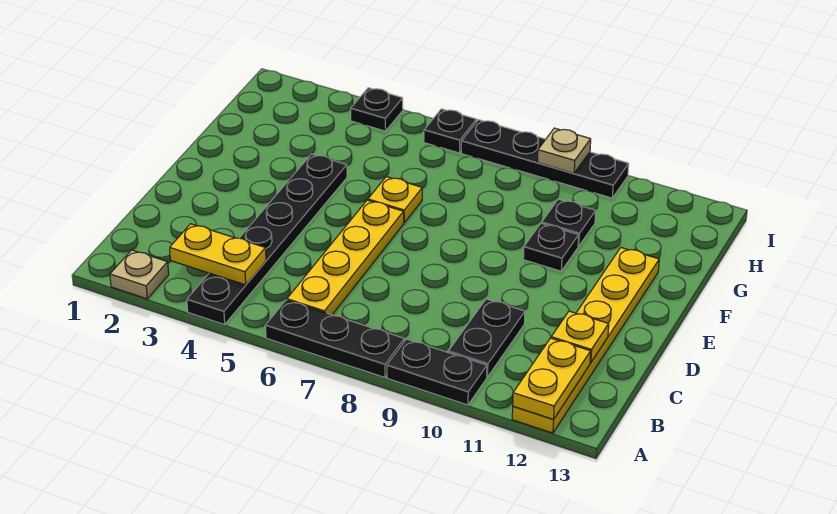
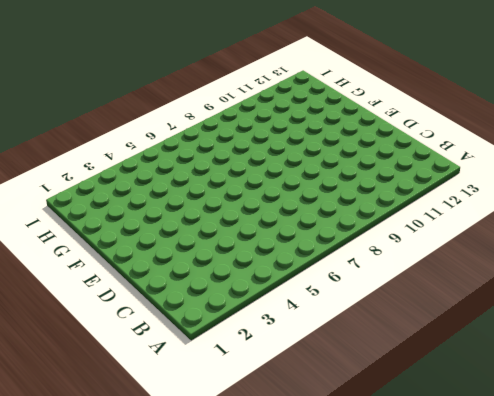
none -> tan 1x1 plate [110,250,169,299]
none -> black 1x6 plate [187,154,347,324]
none -> black 1x3 plate [265,300,404,378]

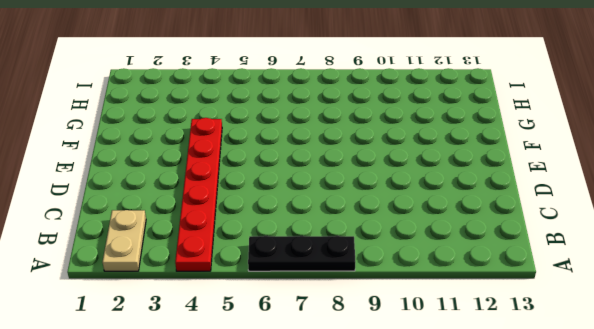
tan 1x2 plate [102,210,146,271] -> tan 1x1 plate [110,250,169,299]
red 1x6 plate [175,118,222,271] -> black 1x6 plate [187,154,347,324]
none -> black 1x2 plate [387,339,487,405]
none -> yellow 1x6 plate [512,248,659,433]
none -> yellow 1x4 plate [287,200,404,315]

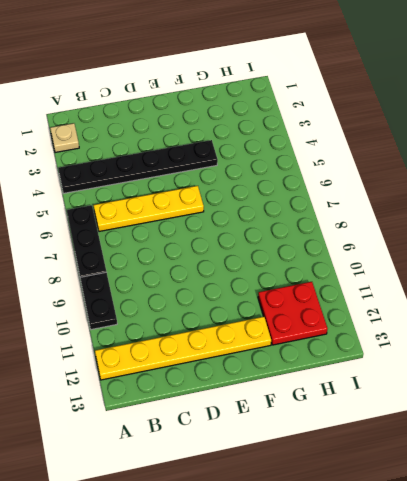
red 2x2 plate [258,282,328,345] -> none
none -> black 1x2 plate [448,299,525,377]
none -> yellow 1x1 plate [368,177,422,223]
none -> black 1x1 plate [523,223,579,271]

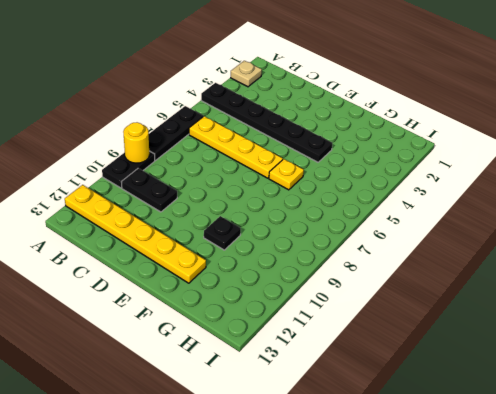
yellow 1x1 round brick [123,122,149,163] -> none
none -> black 1x1 plate [542,199,596,246]
none -> black 1x1 plate [351,88,403,131]
none -> black 1x1 plate [424,109,476,153]

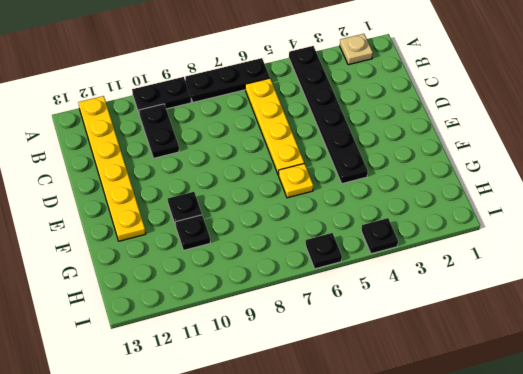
none -> black 1x4 plate [461,120,629,198]
none -> yellow 1x2 plate [513,338,591,420]
none -> yellow 1x2 plate [170,224,266,285]

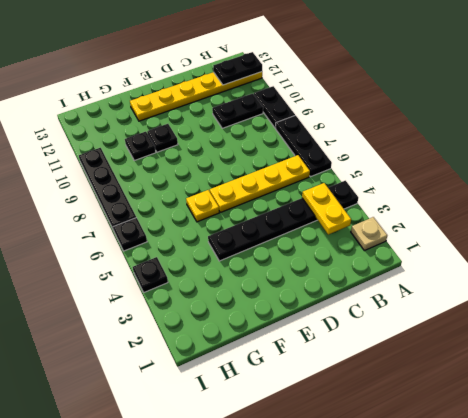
black 1x2 plate [213,52,262,85] -> yellow 1x2 plate [513,338,591,420]
none -> yellow 1x1 plate [551,311,609,363]
none -> tan 1x1 plate [538,128,591,173]

